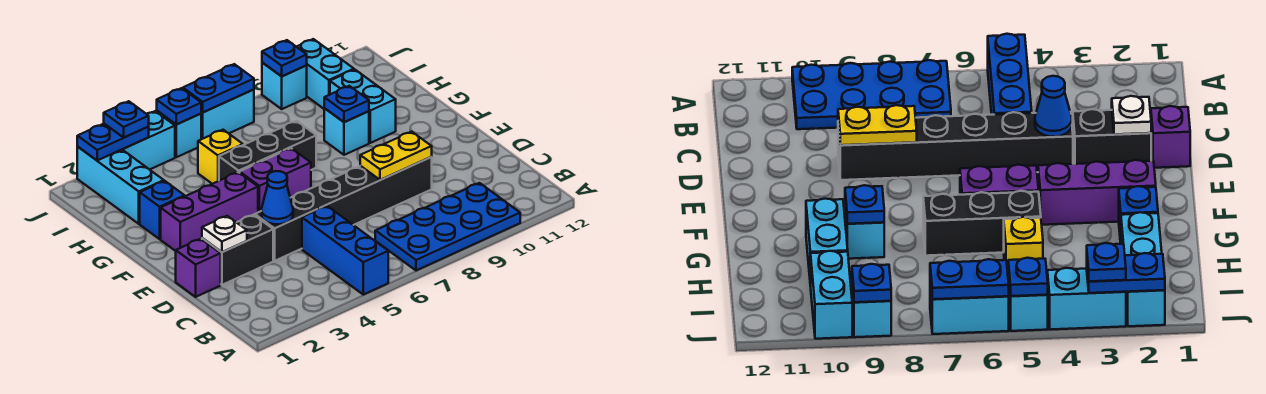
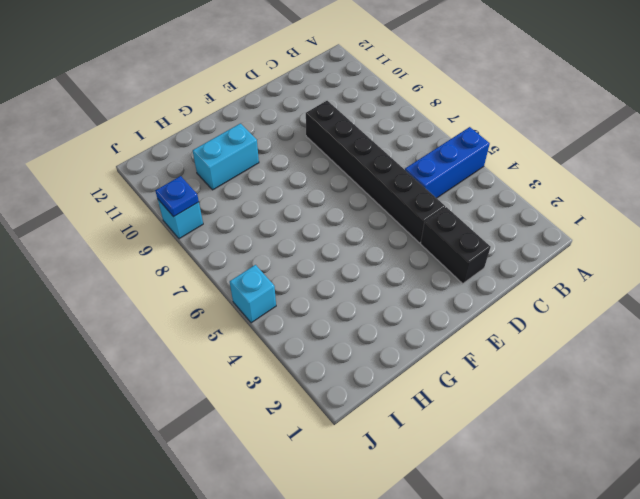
none -> blue 2x4 plate [375,183,520,271]
none -> purple 1x1 brick [176,239,221,297]
none -> purple 1x3 brick [161,172,258,251]

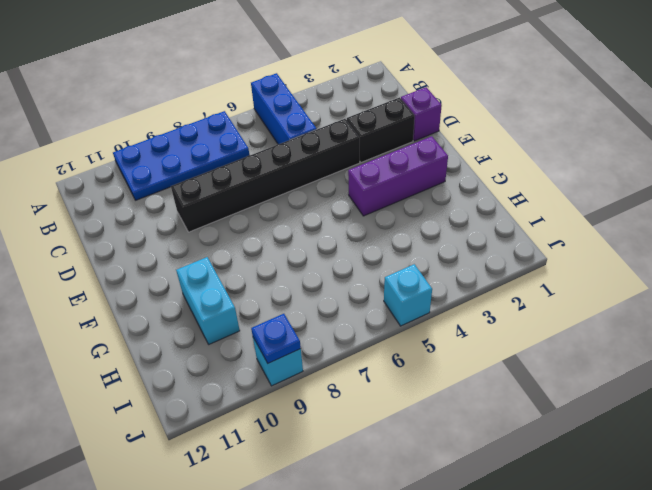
none -> purple 1x2 brick [240,148,311,212]
none -> blue 1x1 brick [140,181,185,239]
none -> black 1x3 brick [219,121,316,181]

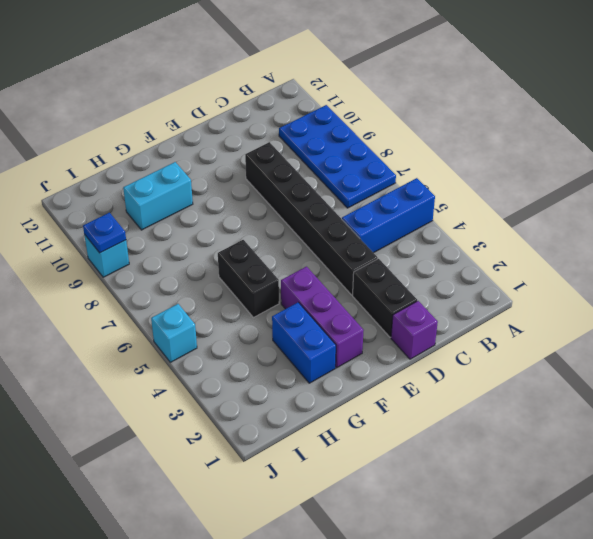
blue 1x2 brick [272,302,336,383] -> blue 1x1 brick [140,181,185,239]
black 1x2 brick [218,240,279,318] -> black 1x3 brick [219,121,316,181]
none -> purple 1x2 brick [240,148,311,212]
none -> cyan 1x1 brick [324,108,369,155]
none -> cyan 1x3 brick [77,147,164,224]

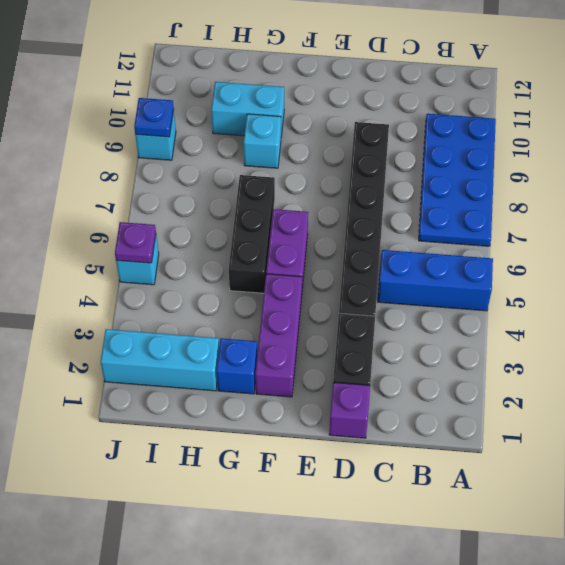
purple 1x1 plate [115,222,156,263] -> blue 1x1 plate [157,88,201,125]
none -> yellow 1x1 brick [198,130,243,184]
none -> cyan 1x2 brick [297,39,354,109]
none -> cyan 1x2 brick [122,111,175,169]

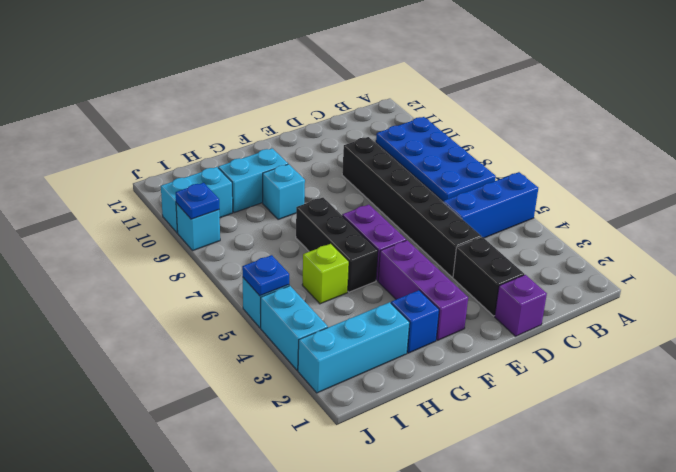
lime 1x1 brick [302,244,349,304] -> yellow 1x1 brick [198,130,243,184]
none -> cyan 1x2 brick [201,90,254,139]
none -> white 1x1 plate [202,216,247,252]
none -> blue 1x1 cone [261,171,293,224]

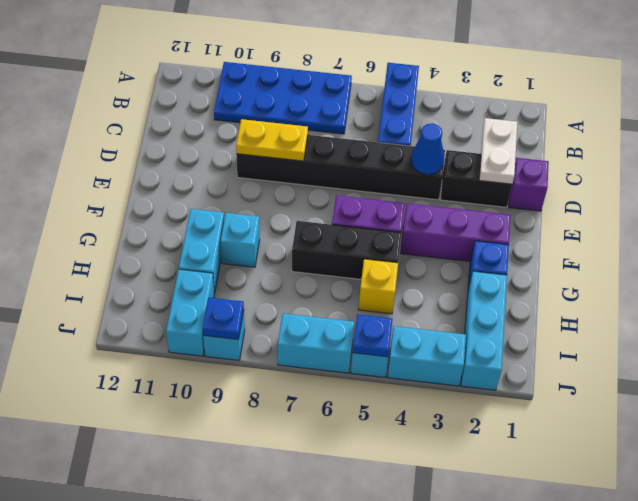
white 1x2 plate [479,118,517,184] -> white 1x1 plate [202,216,247,252]
none -> blue 1x1 plate [324,86,369,122]
none -> blue 1x2 plate [77,124,149,160]
none -> blue 1x2 plate [183,64,254,113]

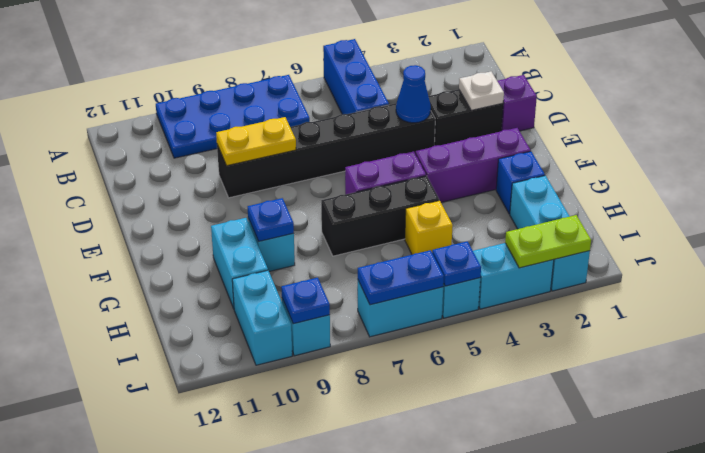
lime 1x2 plate [505,215,591,268] -> blue 1x2 plate [77,124,149,160]
none -> blue 1x1 plate [104,101,149,137]

